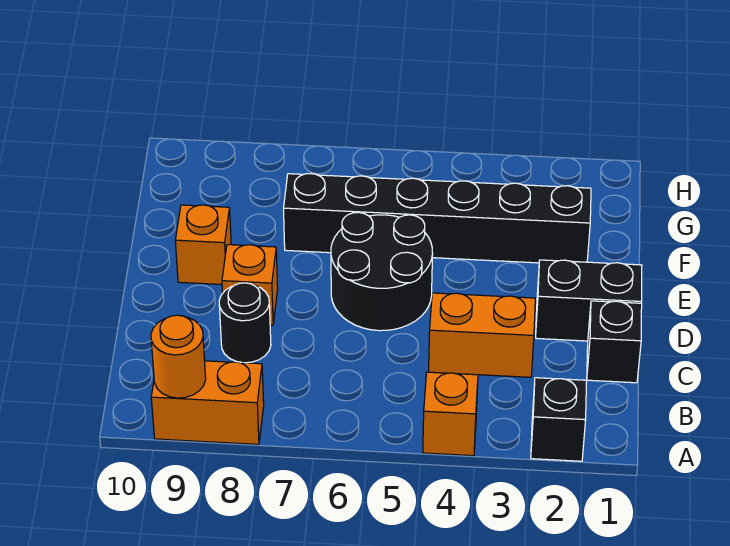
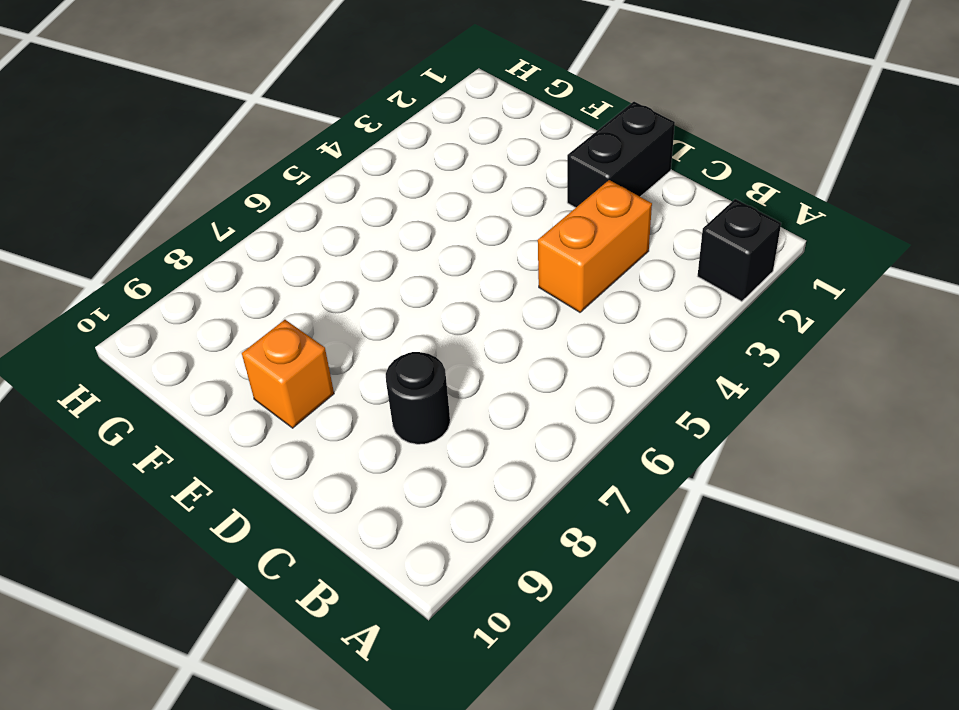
none -> orange 1x1 brick [423,372,478,456]
none -> orange 1x2 brick [151,361,264,444]
none -> black 1x1 brick [587,301,642,383]

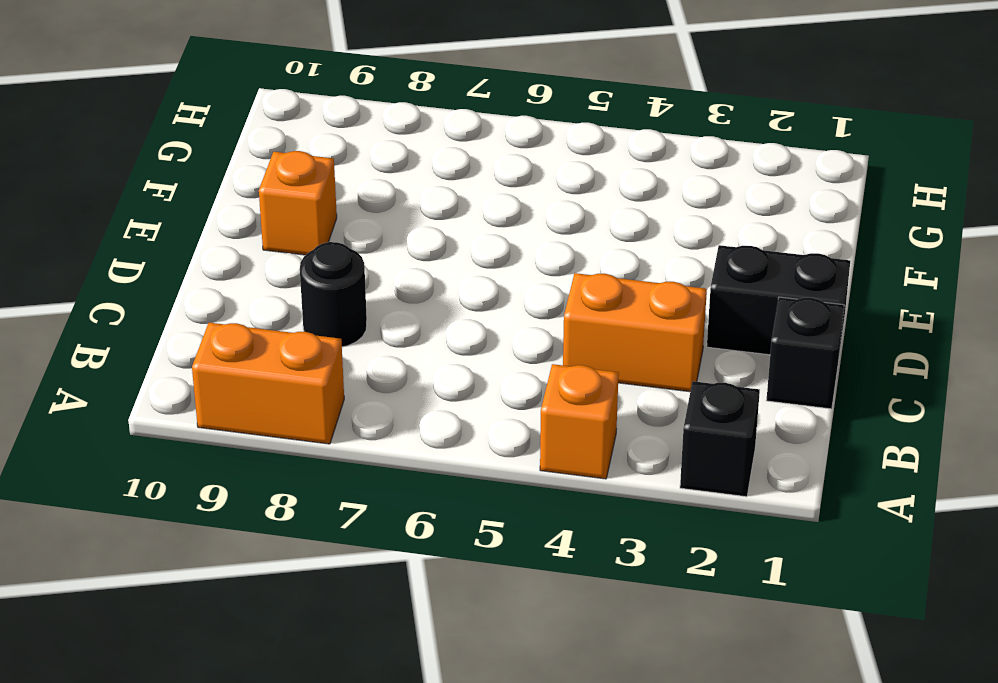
none -> black 2x2 round brick [331,212,433,331]
none -> orange 1x1 brick [222,245,278,325]
none -> black 1x6 brick [284,174,591,263]

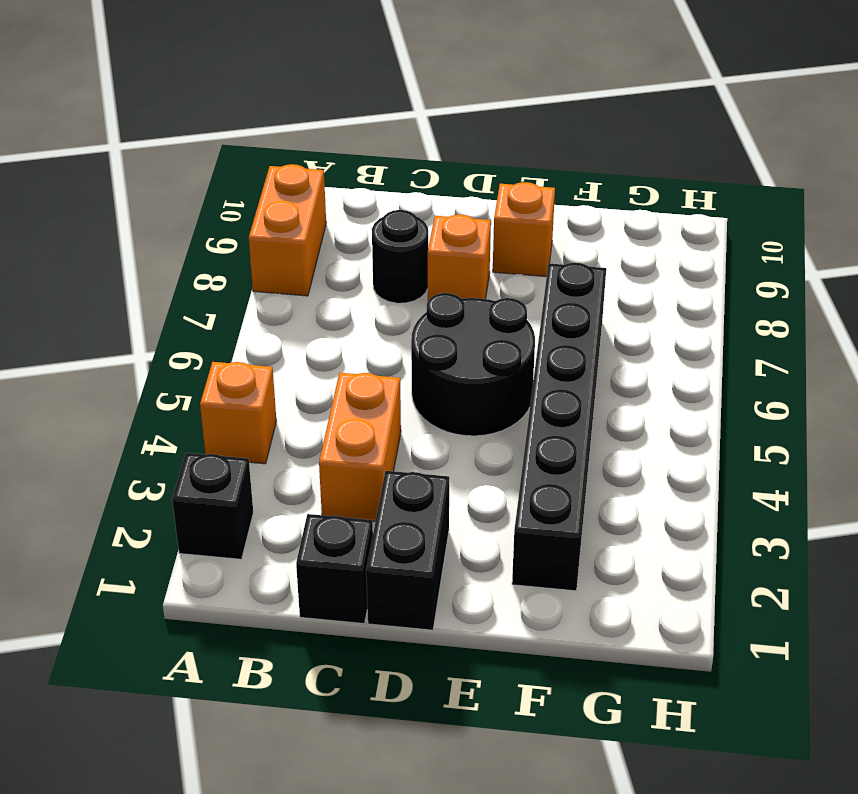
none -> orange 1x1 round brick [151,315,206,398]

